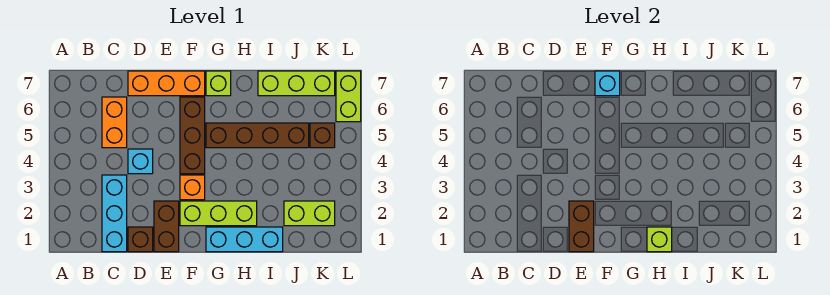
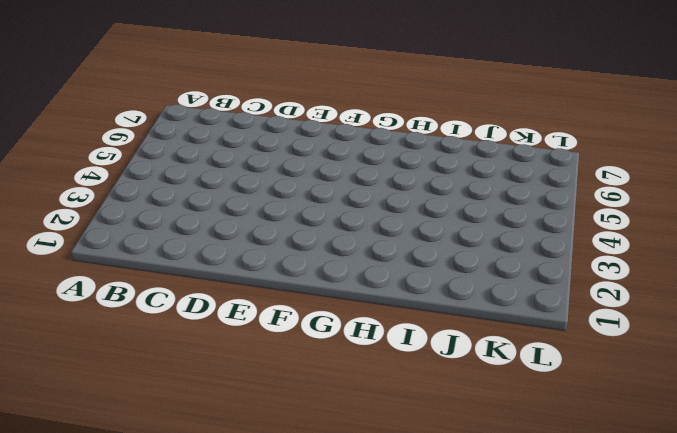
none -> cyan 1x3 brick [102,175,127,252]
none -> orange 1x2 brick [102,97,127,148]
none -> brown 1x1 brick [128,227,153,252]

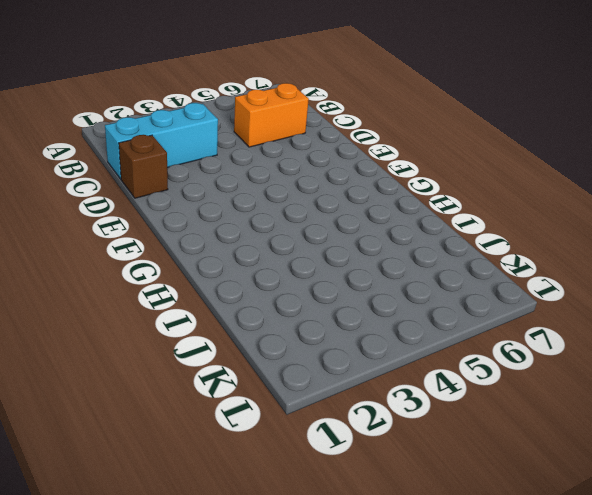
none -> cyan 1x1 brick [128,149,153,174]
none -> orange 1x3 brick [128,71,205,96]
none -> brown 1x2 brick [154,201,179,252]

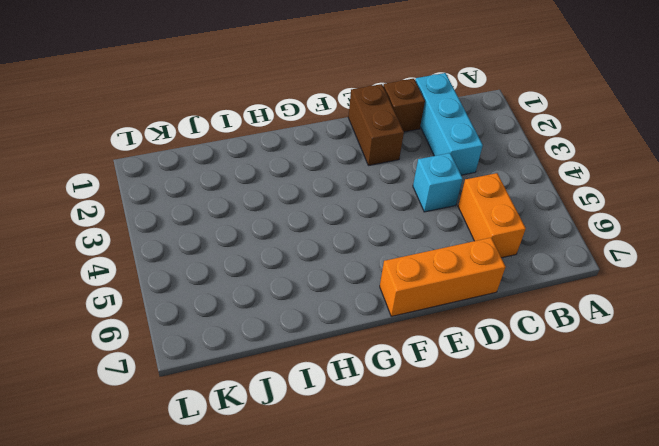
none -> lime 1x3 brick [180,201,257,226]
none -> orange 1x1 brick [180,175,205,200]
none -> brown 1x3 brick [180,97,205,174]

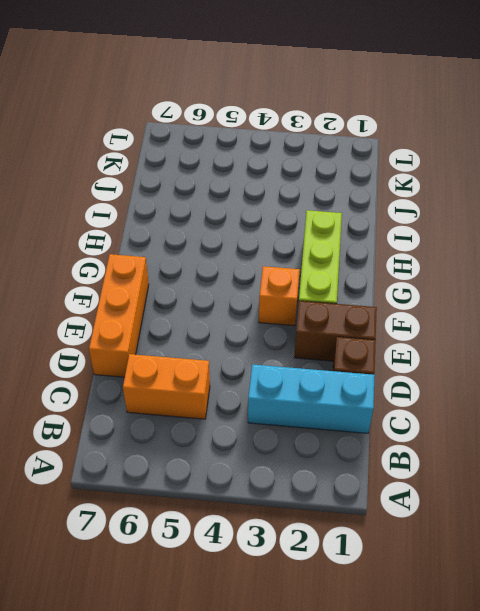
none -> cyan 1x1 brick [128,149,153,174]
none -> brown 1x3 brick [180,97,205,174]
none -> cyan 1x3 brick [206,227,283,252]

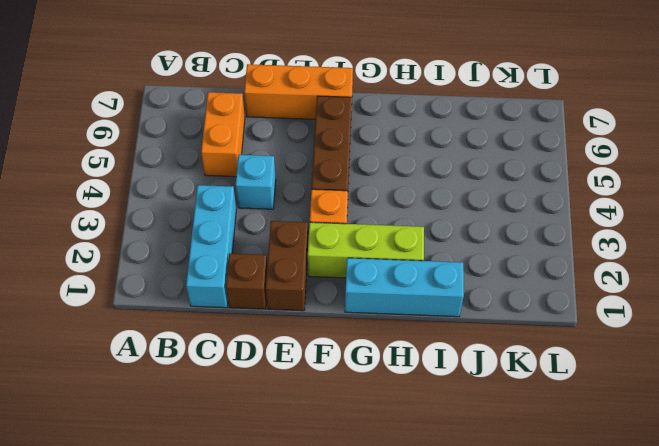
none -> brown 1x4 brick [206,123,309,148]
none -> lime 1x1 brick [206,71,231,96]
none -> lime 1x3 brick [258,71,335,96]

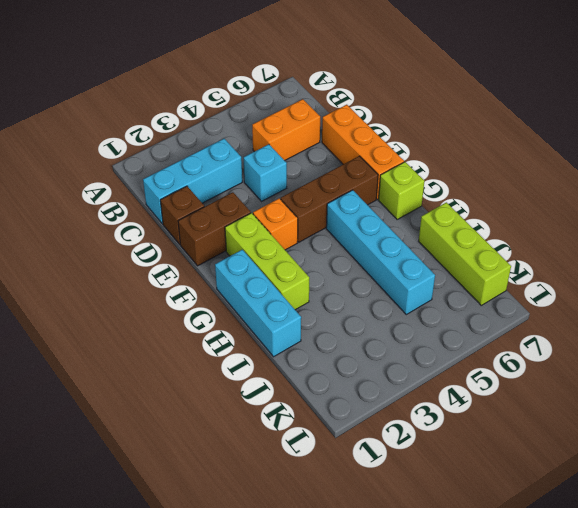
cyan 1x4 brick [326,190,435,315] -> brown 1x4 brick [206,123,309,148]
none -> lime 1x2 brick [284,201,335,226]
none -> brown 1x1 brick [310,123,335,148]
none -> lime 1x2 brick [336,71,361,122]

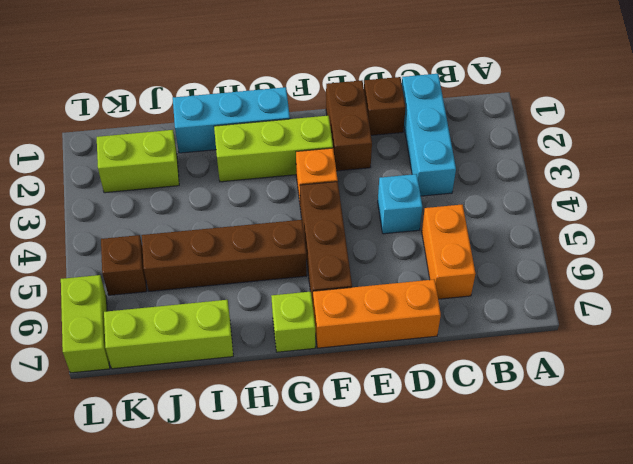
none -> brown 1x2 brick [569,201,594,252]
none -> cyan 1x1 brick [595,71,620,96]
none -> lime 1x1 brick [647,227,672,252]

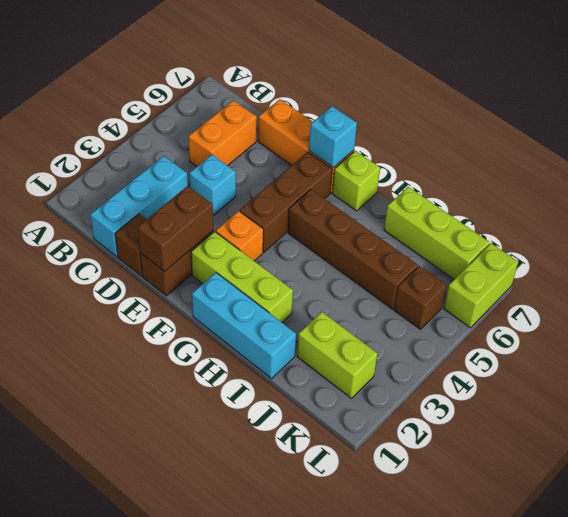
none -> lime 1x1 brick [647,227,672,252]

